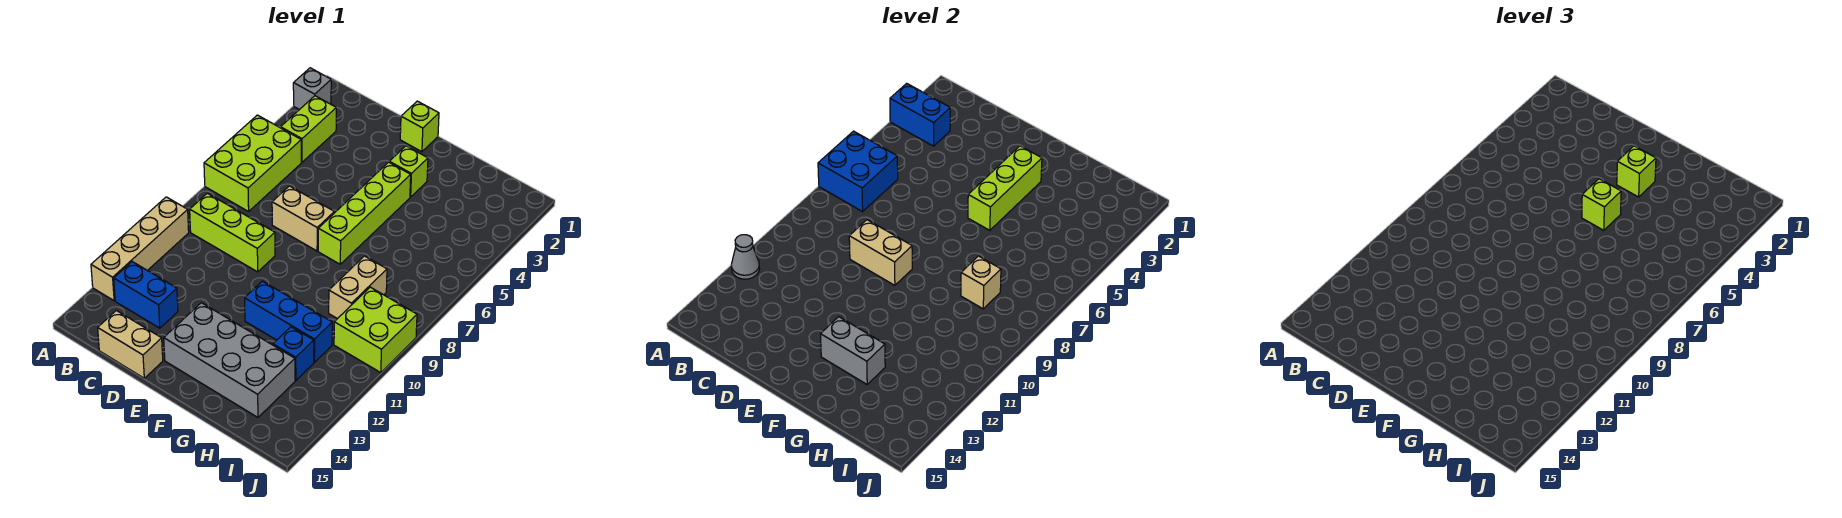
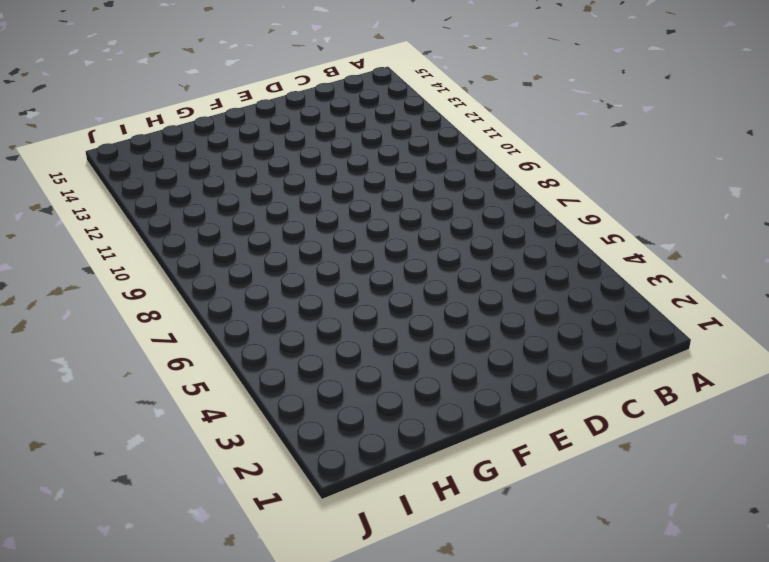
none -> grey 1x1 brick [293,68,331,110]
none -> lime 2x3 brick [204,115,301,212]
none -> tan 1x4 brick [91,197,189,301]

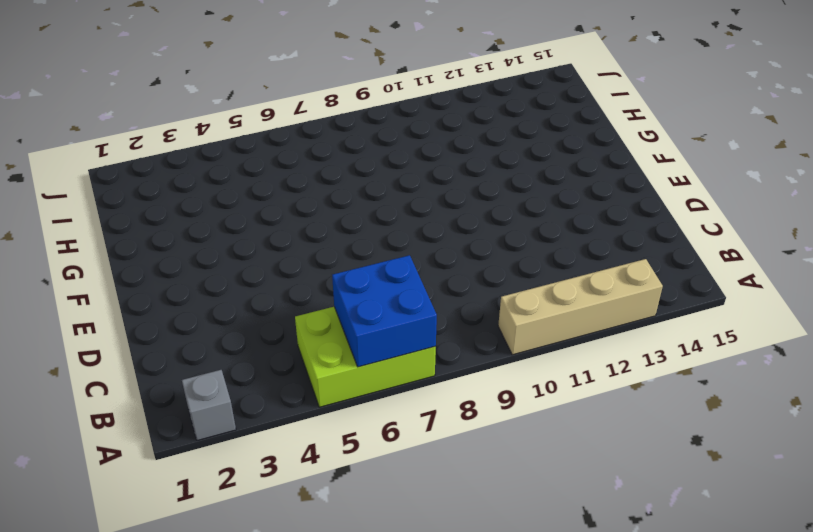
none -> lime 1x2 brick [281,96,336,162]
none -> lime 1x3 brick [190,193,275,272]
none -> blue 1x2 brick [114,262,178,328]

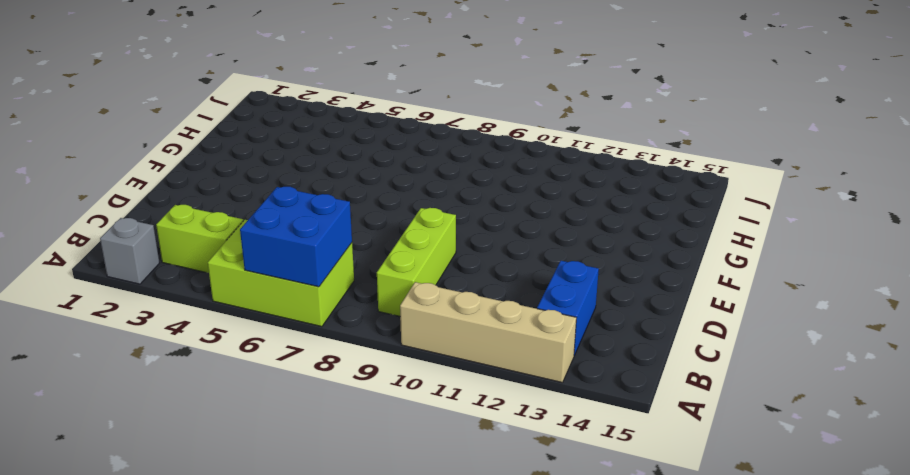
none -> tan 1x2 brick [98,310,163,378]
none -> tan 1x2 brick [272,186,334,251]
none -> lime 1x1 brick [400,101,439,152]

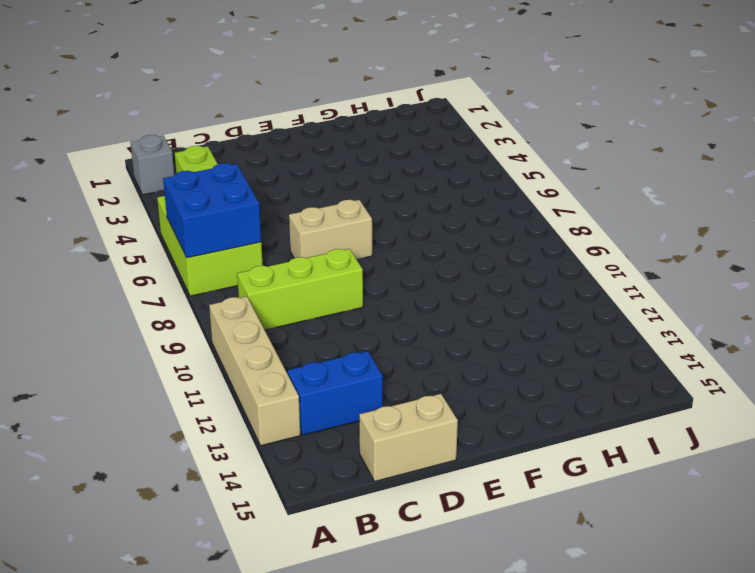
none -> lime 1x1 brick [400,101,439,152]
none -> grey 2x4 brick [164,303,295,417]
none -> lime 1x1 brick [389,146,428,197]

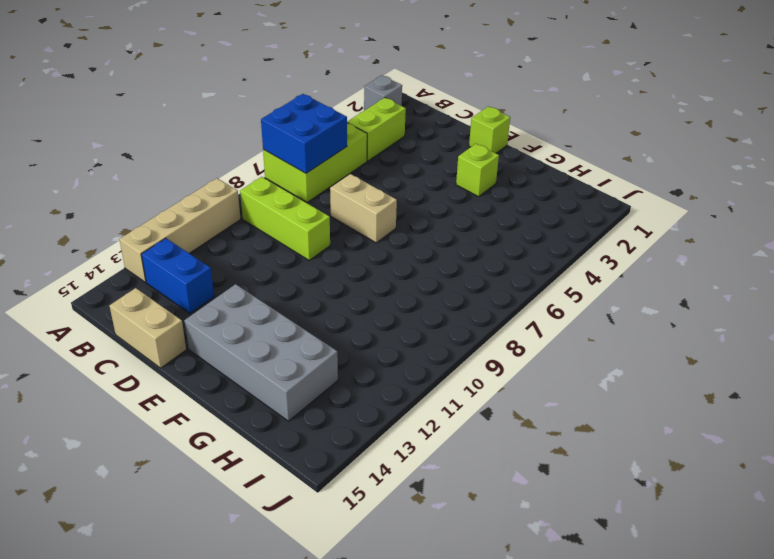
none -> lime 1x4 brick [318,162,411,264]
none -> blue 1x3 brick [245,281,332,362]
none -> tan 1x2 brick [329,256,387,319]

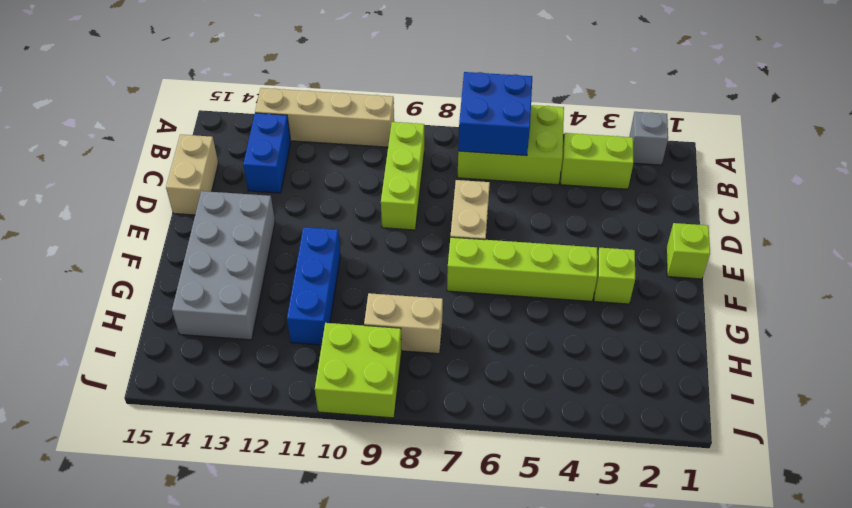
none -> blue 1x1 brick [273,327,314,381]
none -> blue 1x2 brick [890,83,950,146]
none -> grey 1x1 cone [731,235,760,279]

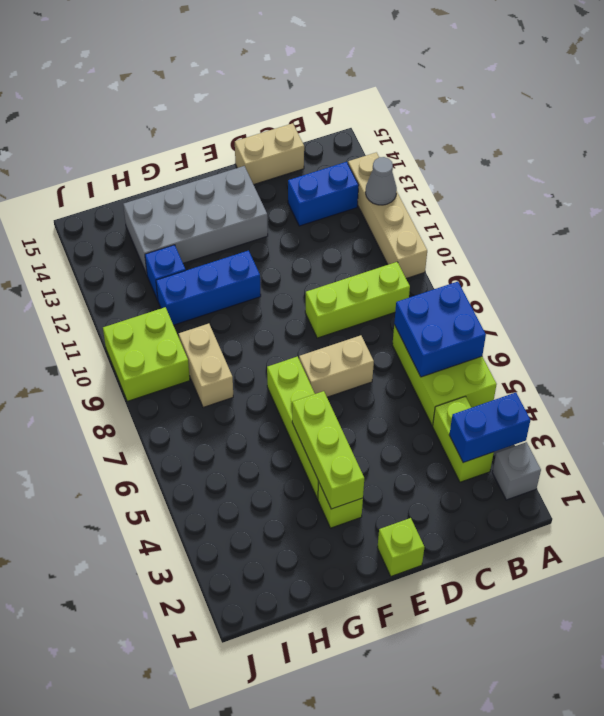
none -> tan 1x2 brick [849,220,912,285]
none -> grey 1x2 brick [821,317,885,384]
none -> tan 1x1 brick [961,256,1001,309]

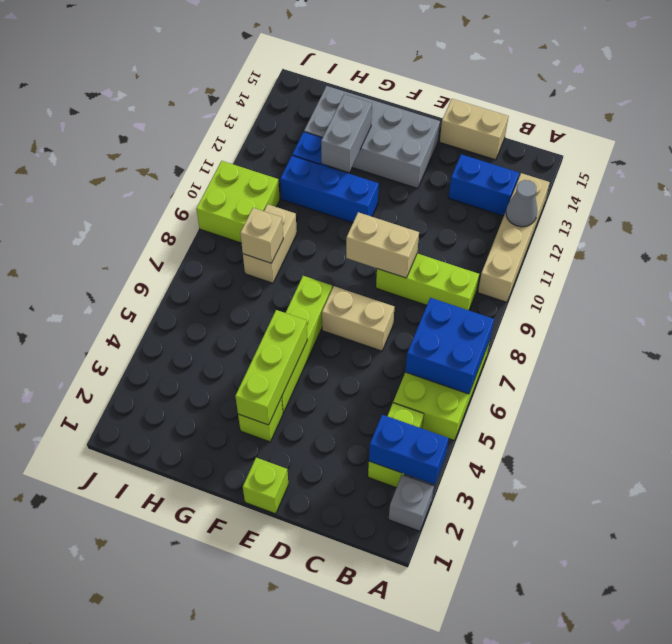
grey 1x2 brick [321,94,372,172] -> grey 1x2 brick turned to [821,317,885,384]
none -> lime 1x1 brick [1617,146,1656,197]
none -> lime 1x1 brick [1582,179,1621,230]

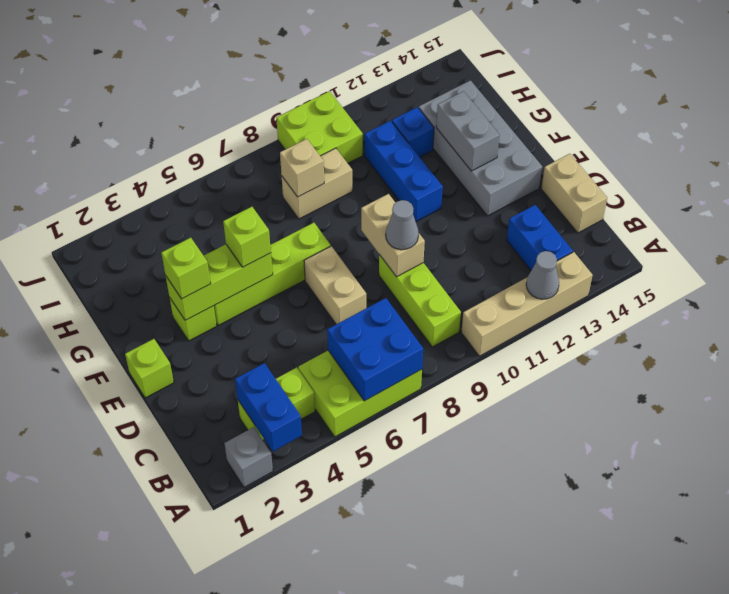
grey 1x1 cone [386,200,419,250] -> none

